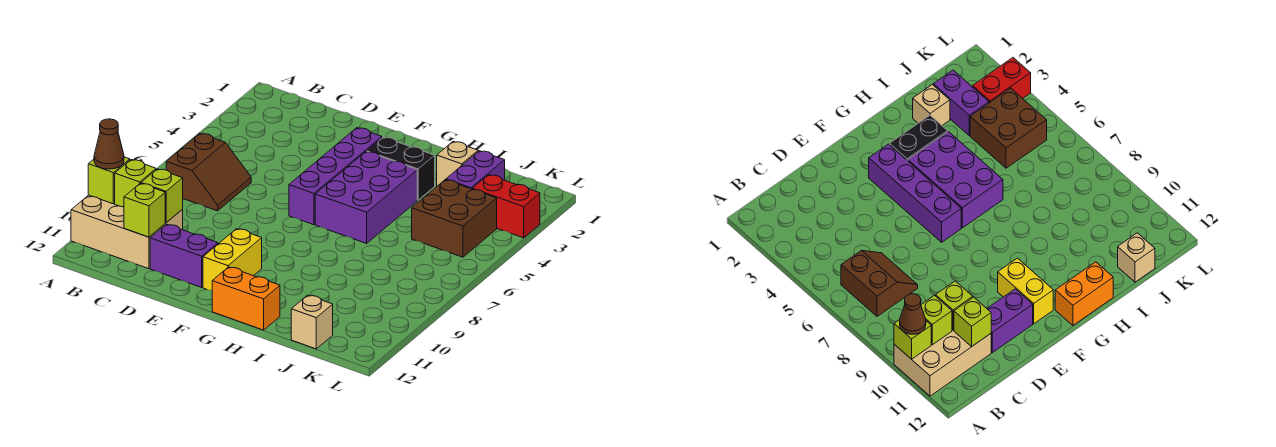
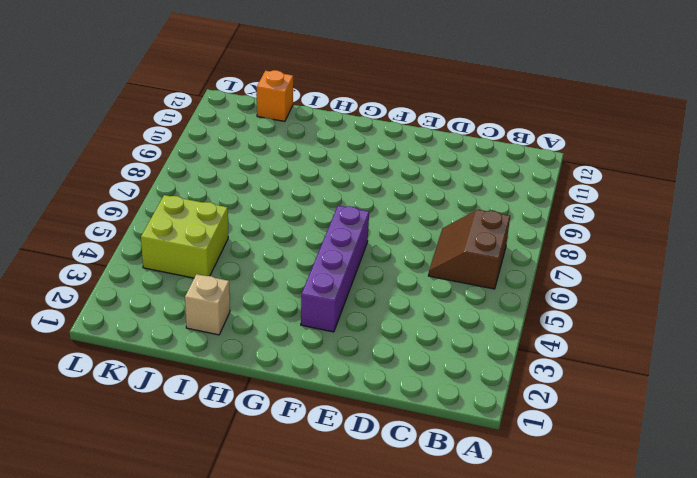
lime 2x2 brick [141,195,228,278] -> brown 2x2 brick [412,180,497,257]
orange 1x1 brick [257,70,293,121] -> tan 1x1 brick [291,295,333,349]
none -> tan 2x3 brick [71,195,183,269]
none -> purple 1x2 brick [150,224,218,287]
none -> yellow 1x2 brick [203,229,262,290]

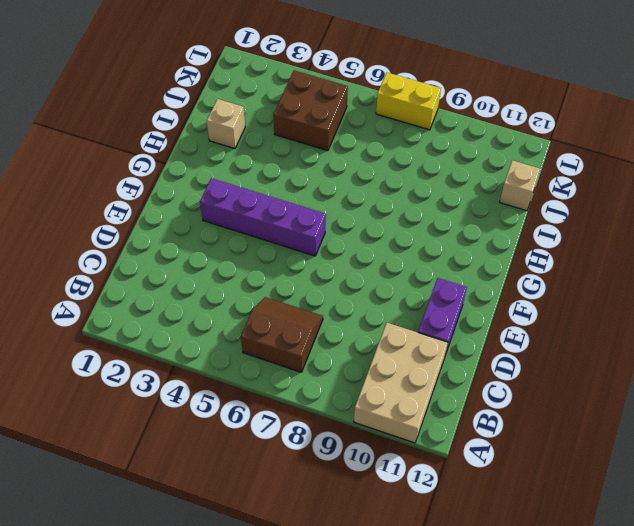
yellow 1x2 brick [376,72,441,130] -> yellow 1x2 brick moved to [203,229,262,290]
none -> black 1x2 brick [367,137,435,200]
none -> purple 2x3 brick [315,151,417,243]
none -> orange 1x2 brick [212,267,280,330]

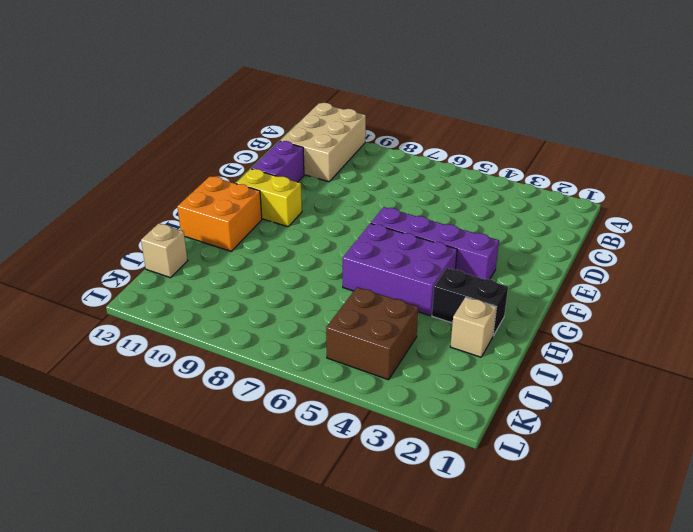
orange 2x2 brick [177,176,262,251] -> orange 1x2 brick [212,267,280,330]
black 1x2 brick [432,268,508,336] -> black 1x2 brick turned to [367,137,435,200]
none -> brown 2x2 slope [166,133,251,211]
none -> purple 1x2 brick [446,151,505,189]
none -> red 1x2 brick [472,175,540,238]

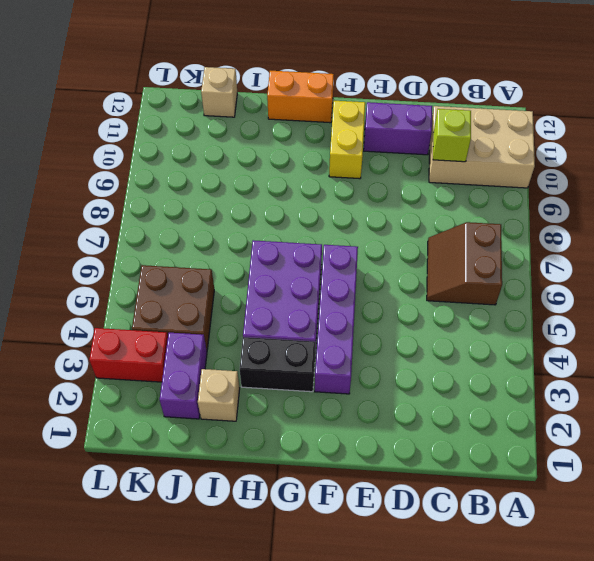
none -> lime 1x1 brick [88,157,130,204]
none -> lime 1x1 brick [115,160,156,207]
none -> lime 1x1 brick [124,183,165,237]

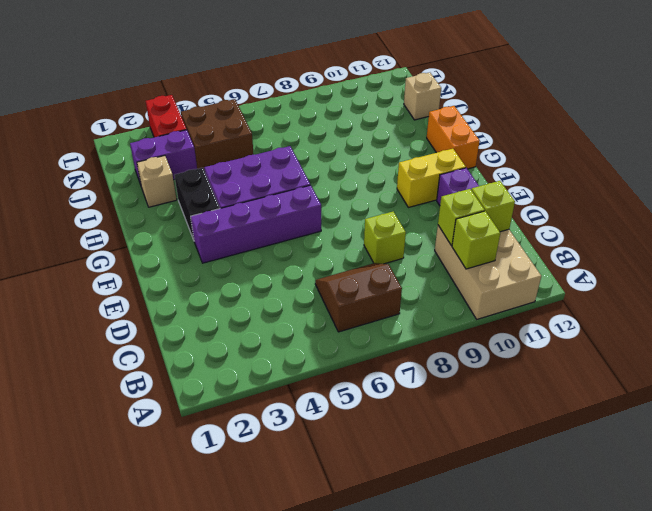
lime 1x1 brick [364,212,406,264] -> lime 1x1 brick moved to [88,157,130,204]
none -> brown 1x1 cone [94,119,124,169]

